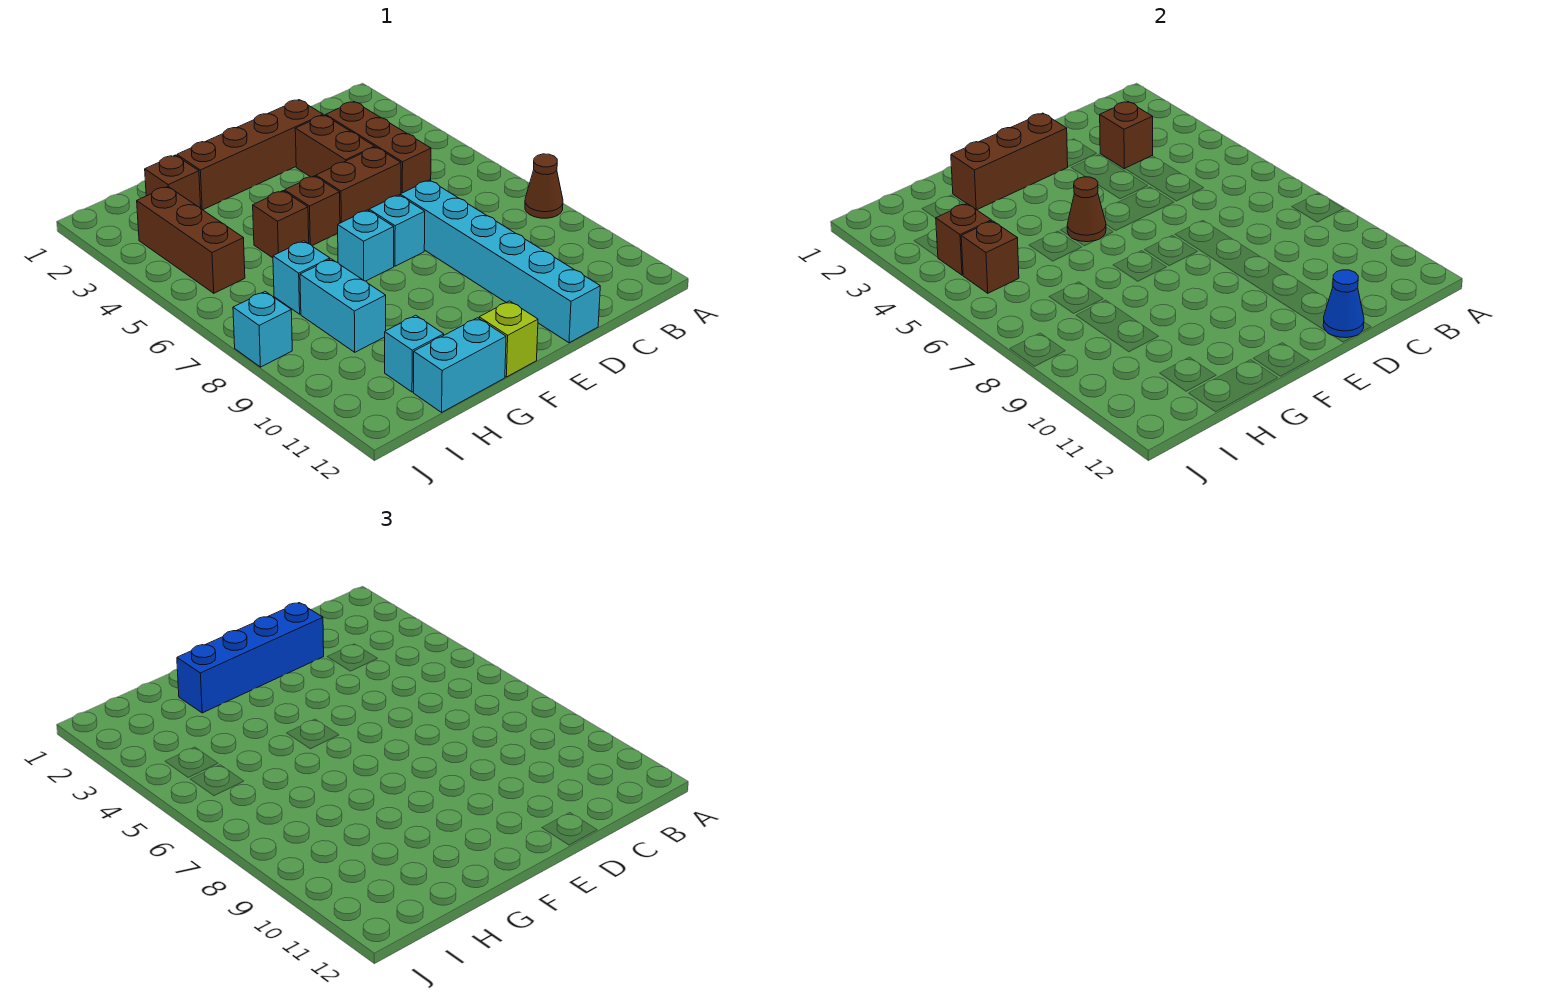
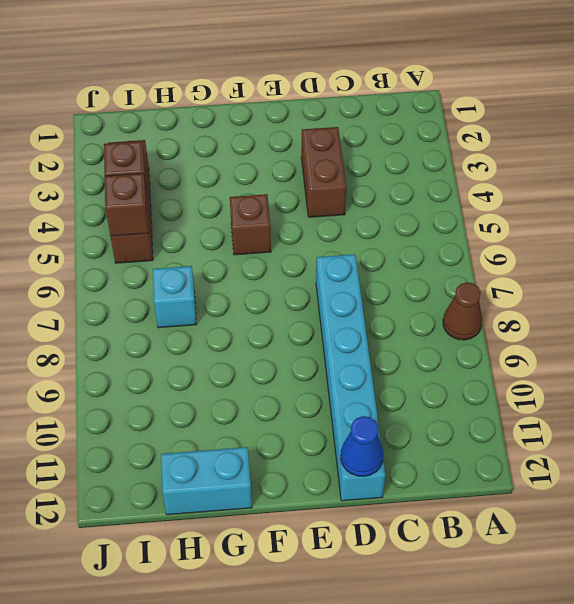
none -> brown 1x3 brick [326,102,431,193]
none -> brown 1x4 brick [177,100,323,210]
none -> brown 1x2 brick [316,147,401,223]

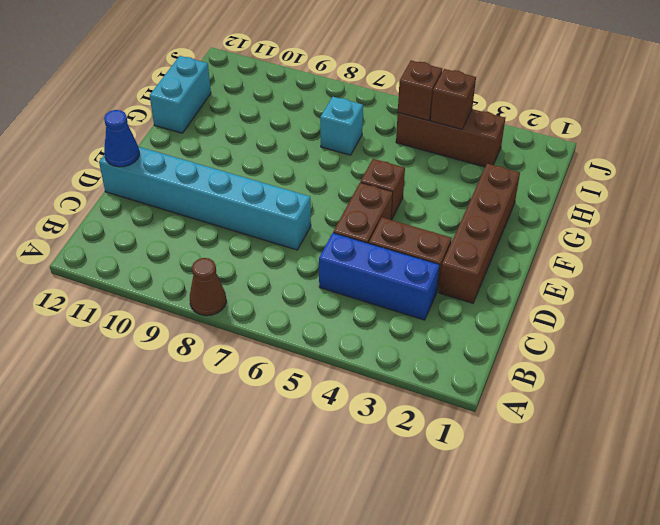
blue 1x3 brick [319,233,439,320] -> brown 1x3 brick [326,102,431,193]
none -> cyan 1x1 brick [369,195,425,266]
none -> cyan 1x1 brick [338,210,394,281]
none -> lime 1x1 brick [479,301,538,377]

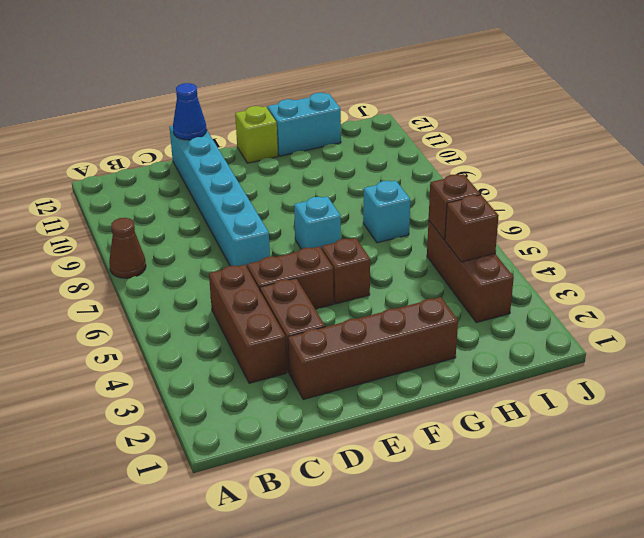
none -> cyan 1x1 brick [369,195,425,266]
none -> brown 1x1 brick [253,191,309,258]
none -> brown 1x1 brick [145,155,201,208]

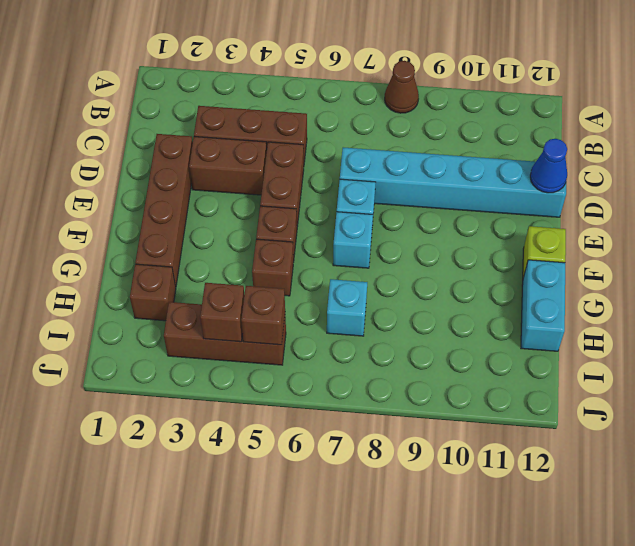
none -> cyan 1x2 brick [300,259,386,352]
none -> cyan 1x1 brick [385,315,444,392]
none -> cyan 1x1 brick [233,292,292,367]

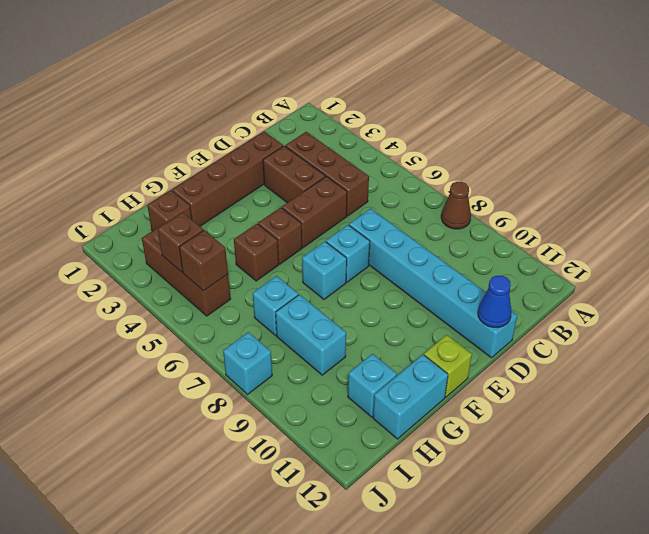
none -> brown 1x1 brick [1100,102,1153,169]
none -> brown 1x3 brick [951,113,1068,210]
none -> brown 1x1 cone [1067,177,1106,242]

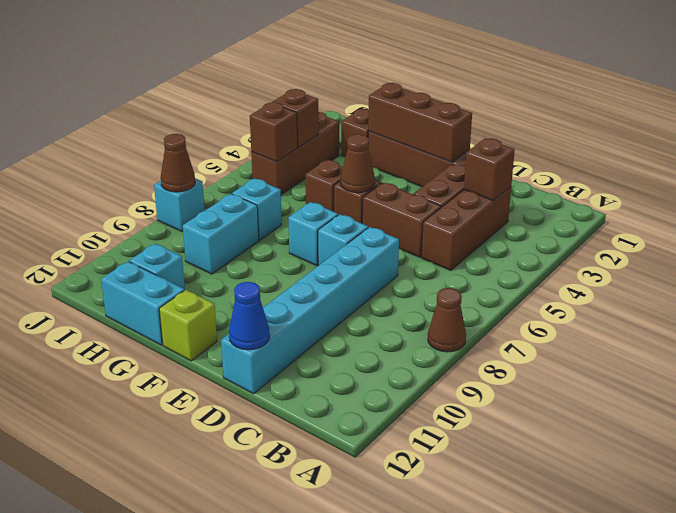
brown 1x1 cone [161,134,195,192] -> none
none -> blue 1x4 brick [177,603,324,713]

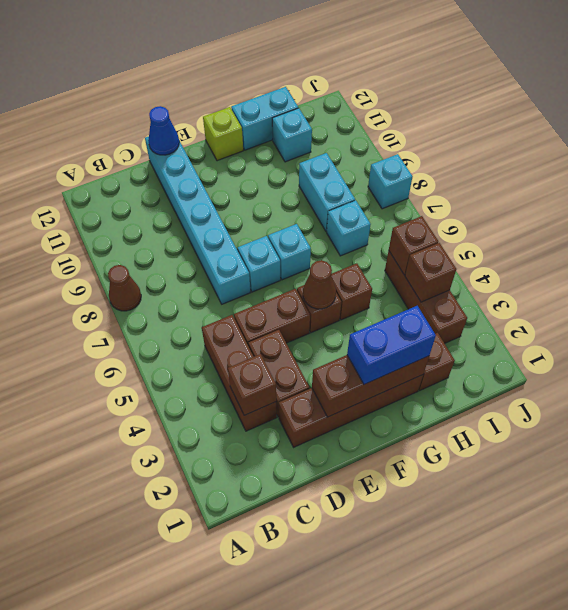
blue 1x2 brick [347,306,436,384] -> blue 1x4 brick [177,603,324,713]

